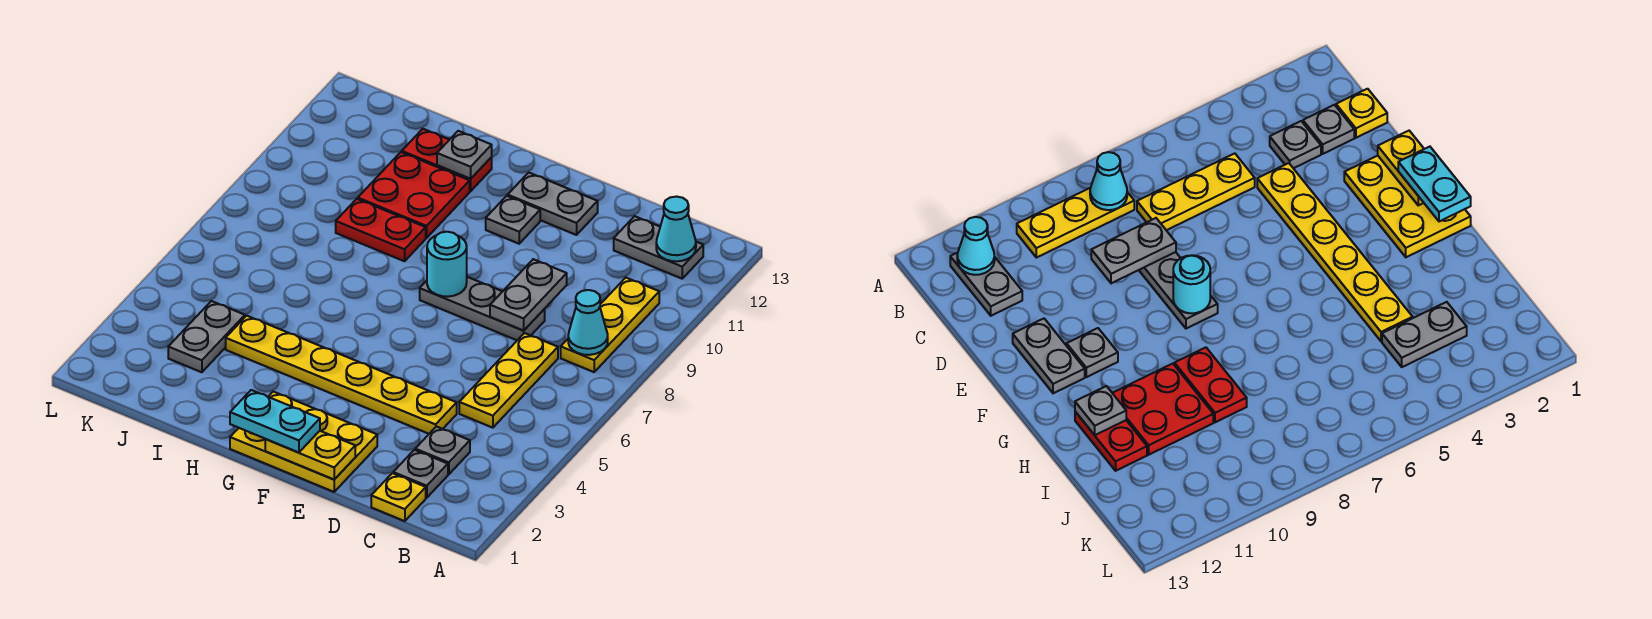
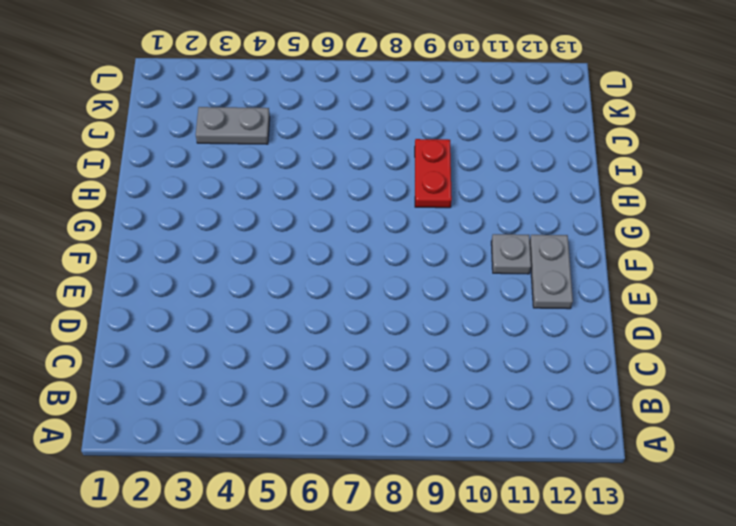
none -> yellow 1x3 plate [561,278,659,372]
none -> grey 1x2 plate [614,216,703,279]
none -> yellow 1x1 plate [371,473,426,521]

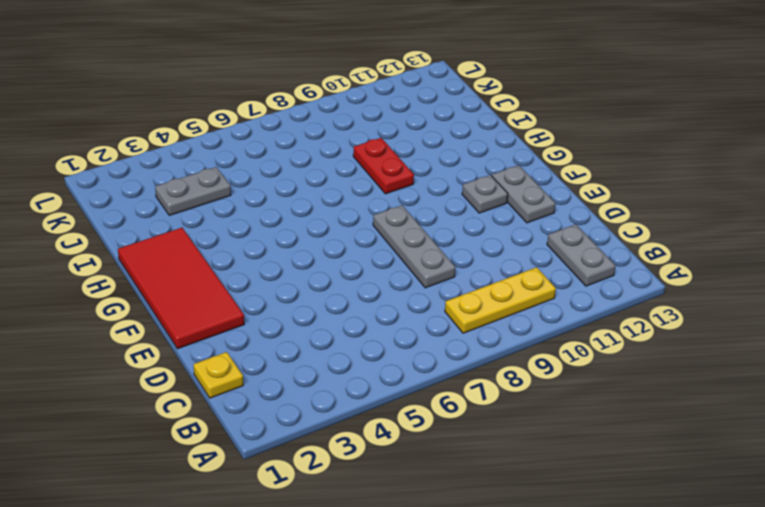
red 2x4 tile [118,228,244,349] -> yellow 2x3 plate [230,392,377,492]
none -> grey 1x1 plate [393,450,448,498]
none -> grey 1x1 plate [415,426,470,474]
none -> yellow 1x3 plate [459,333,558,428]

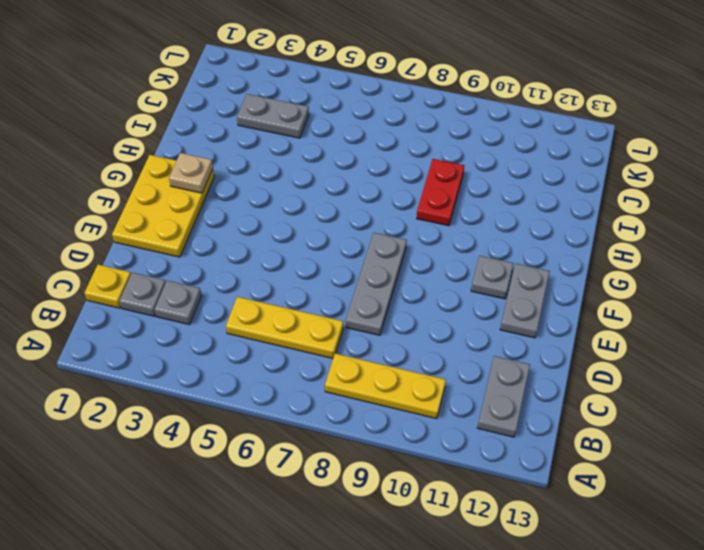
tan 1x1 plate [169,153,213,193] -> none
none -> yellow 1x6 plate [226,316,457,434]
none -> red 2x2 plate [358,152,470,238]
none -> red 1x2 plate [402,129,492,191]

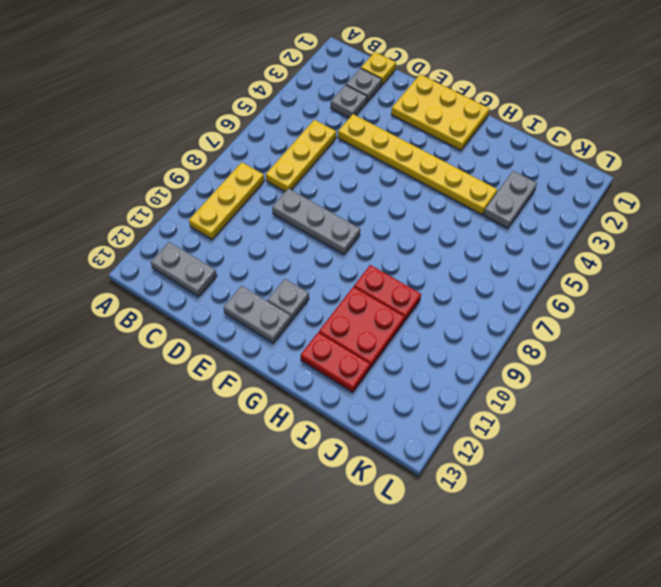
none -> cyan 1x1 cone [568,290,608,355]
none -> cyan 1x1 cone [656,197,696,261]
none -> grey 1x2 plate [490,259,567,330]

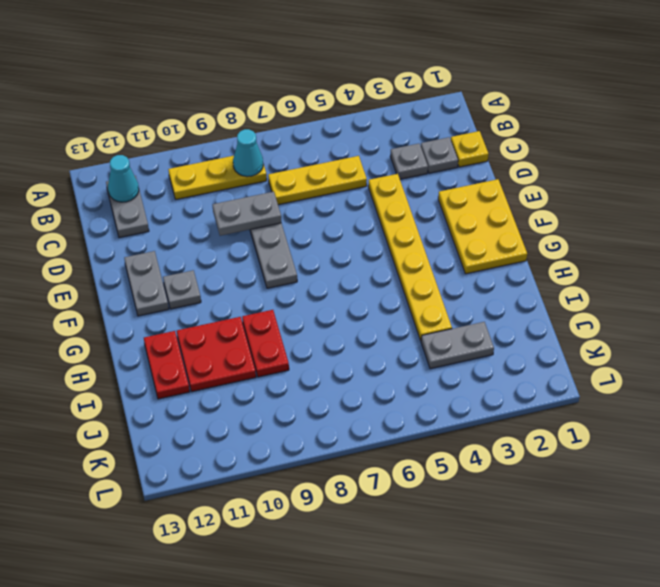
none -> yellow 1x2 plate [265,431,355,480]
none -> cyan 1x1 round brick [427,232,467,297]
none -> grey 1x1 plate [437,131,492,179]

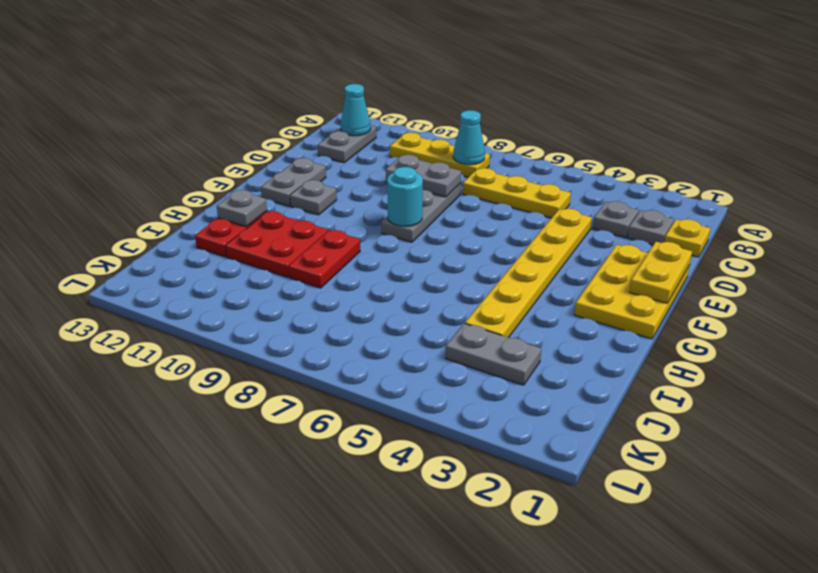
none -> cyan 1x2 plate [230,390,320,453]

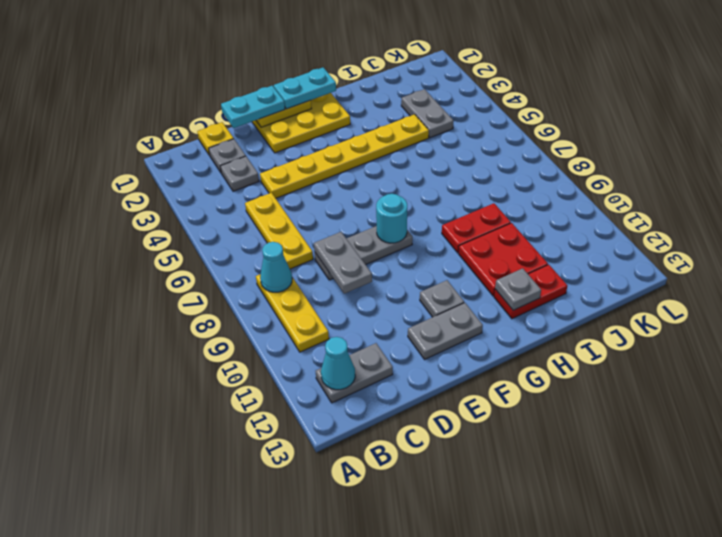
cyan 1x2 plate [221,86,285,128] -> none

